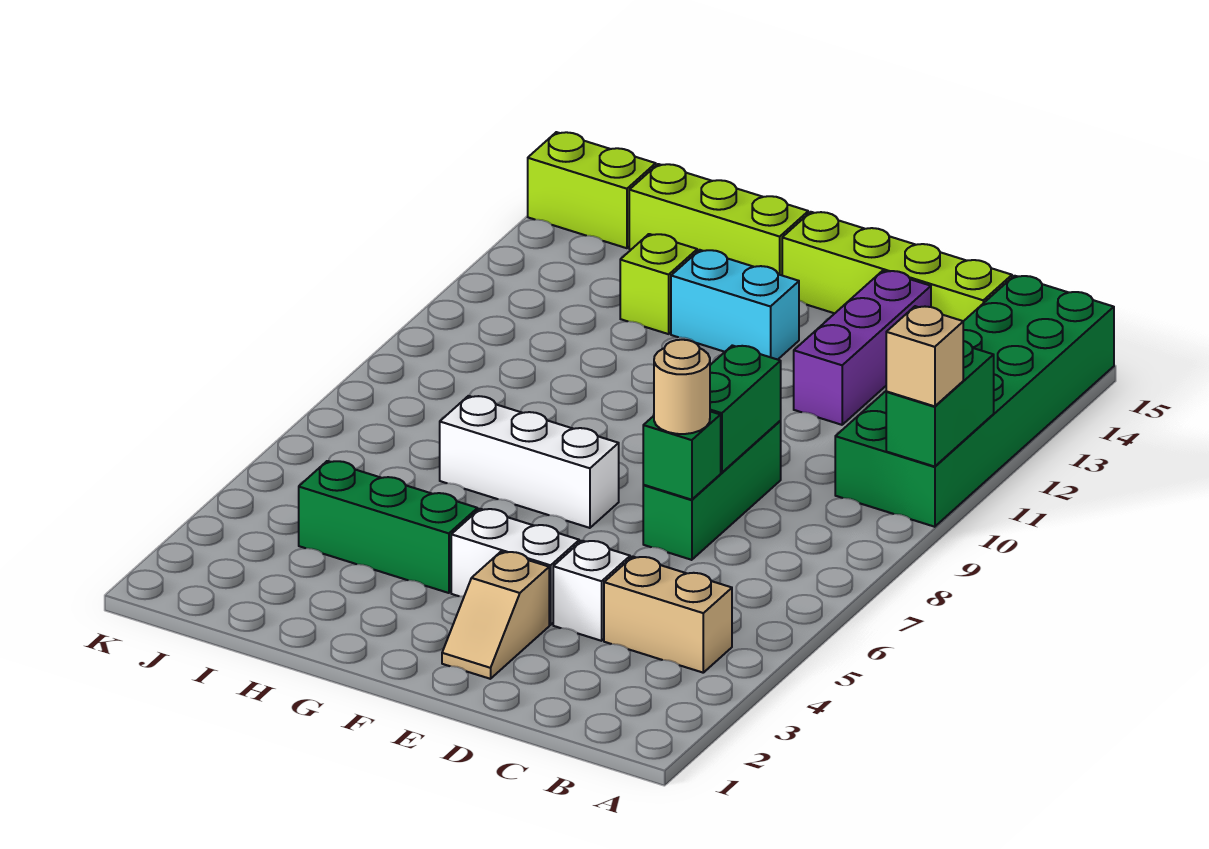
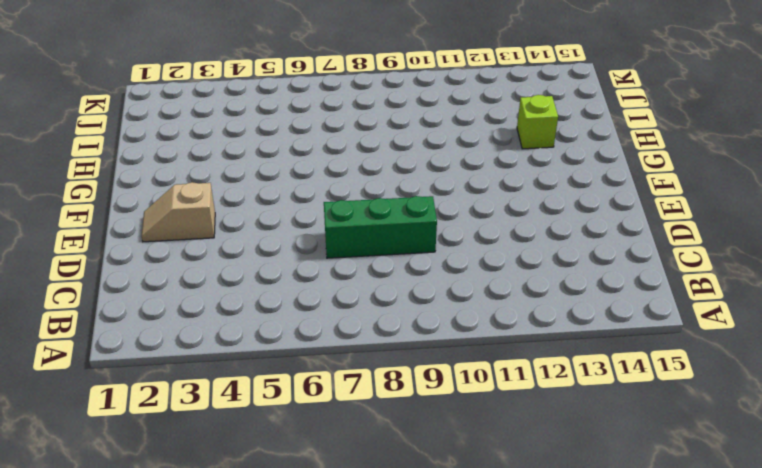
none -> green 2x6 brick [835,276,1114,527]
none -> tan 1x2 brick [604,557,732,673]
none -> lime 1x4 brick [782,212,1012,321]

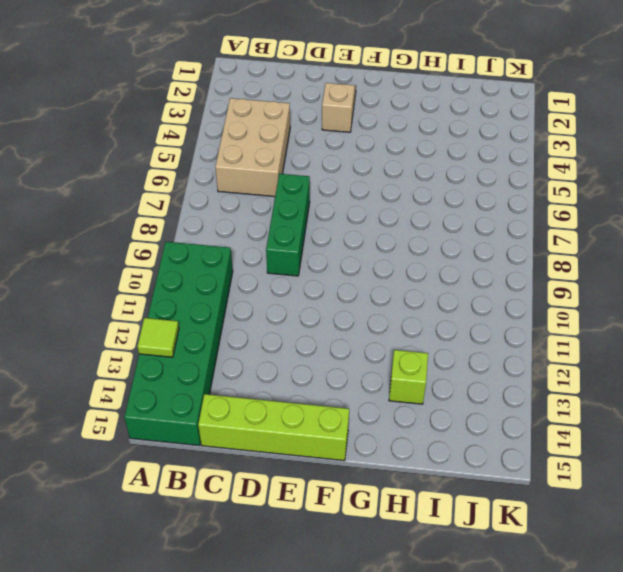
lime 1x1 tile [137,318,179,357] -> none
tan 2x3 brick [215,98,290,197] -> tan 1x2 brick [604,557,732,673]
none -> white 1x1 brick [553,541,630,641]
none -> purple 1x3 brick [794,271,931,425]
none -> white 1x2 brick [451,509,579,625]

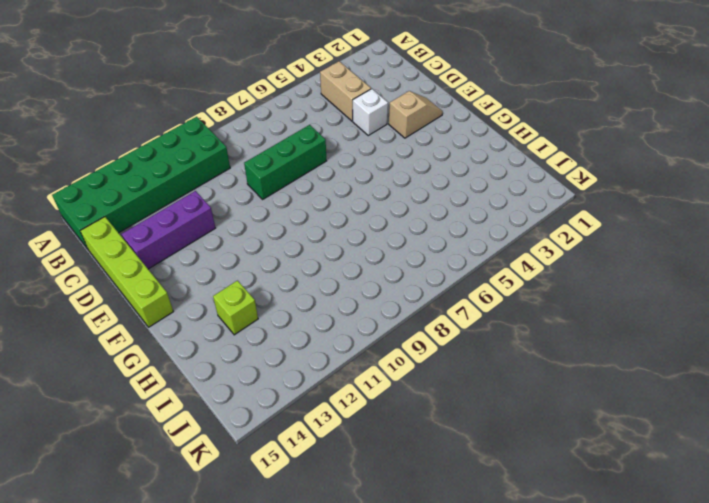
none -> white 1x2 brick [451,509,579,625]
none -> white 1x3 brick [440,396,619,528]
none -> cyan 1x2 brick [671,250,799,360]

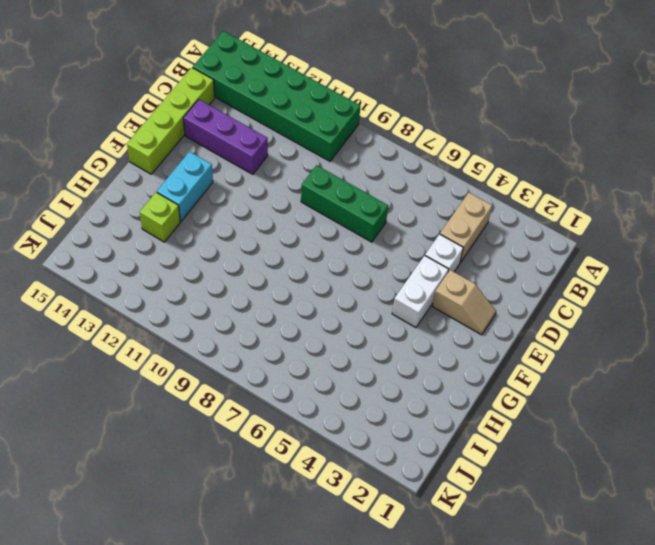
none -> white 1x3 brick [440,396,619,528]
none -> green 1x3 brick [299,461,478,593]
none -> lime 1x3 brick [629,164,808,275]

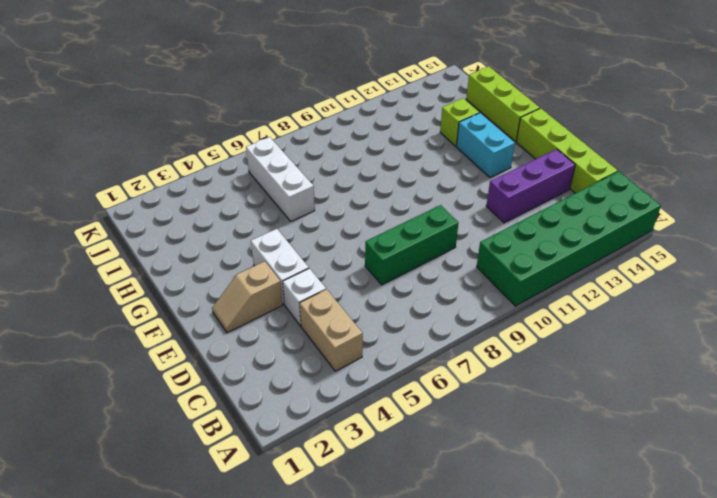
white 1x3 brick [246,137,315,221] -> white 1x3 brick moved to [440,396,619,528]
none -> green 1x3 brick [299,461,478,593]
none -> lime 1x2 brick [528,132,656,248]
none -> green 1x2 brick [886,341,994,467]

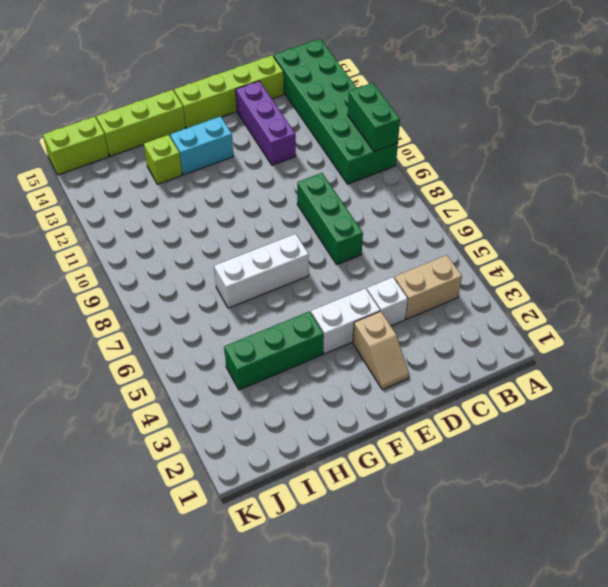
none -> green 1x1 brick [643,411,721,500]
none -> green 1x2 brick [710,345,781,473]
none -> tan 1x1 brick [886,306,963,406]

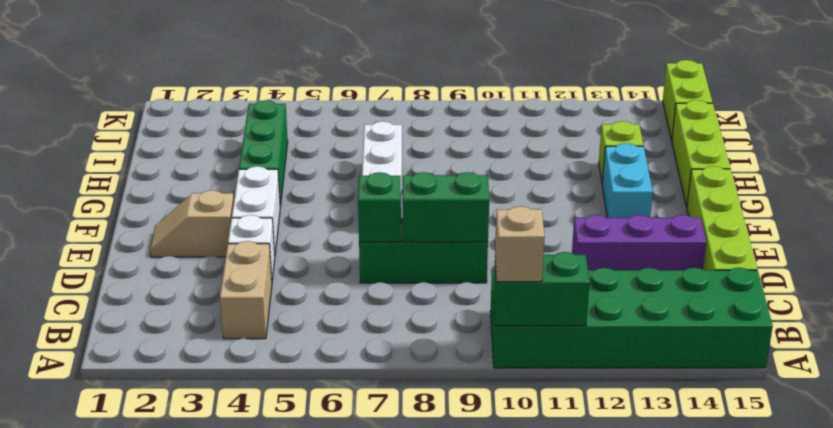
none -> tan 1x1 round brick [654,340,710,434]

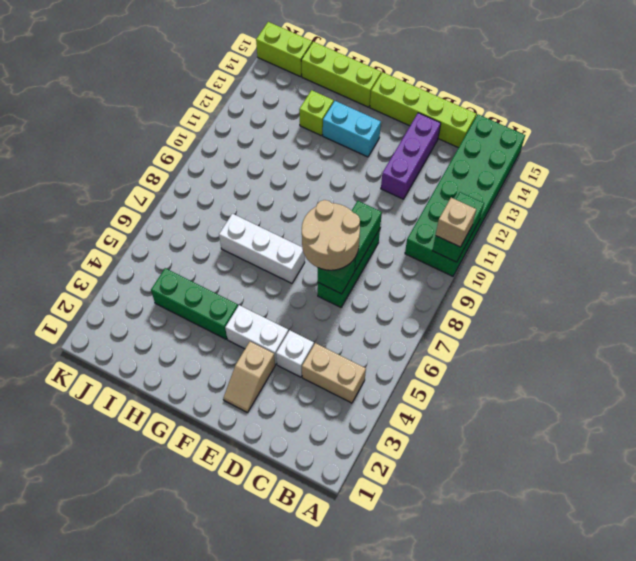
tan 2x2 round brick [302,200,360,270] -> tan 1x1 round brick [654,340,710,434]

